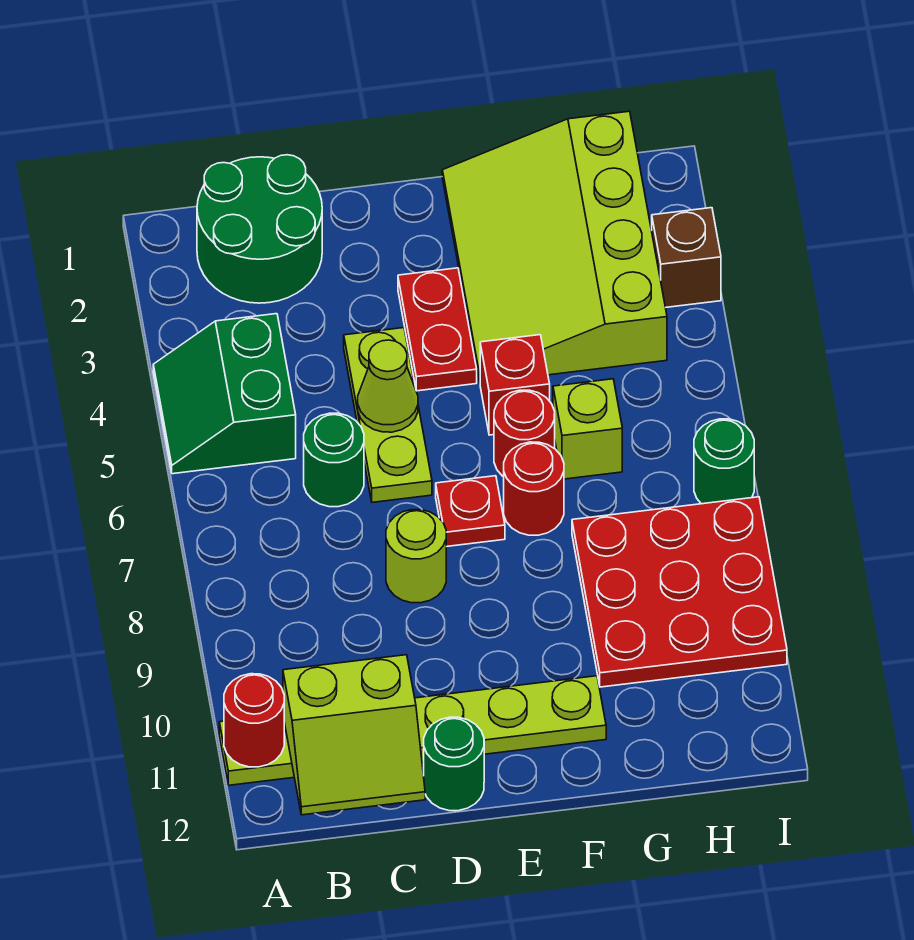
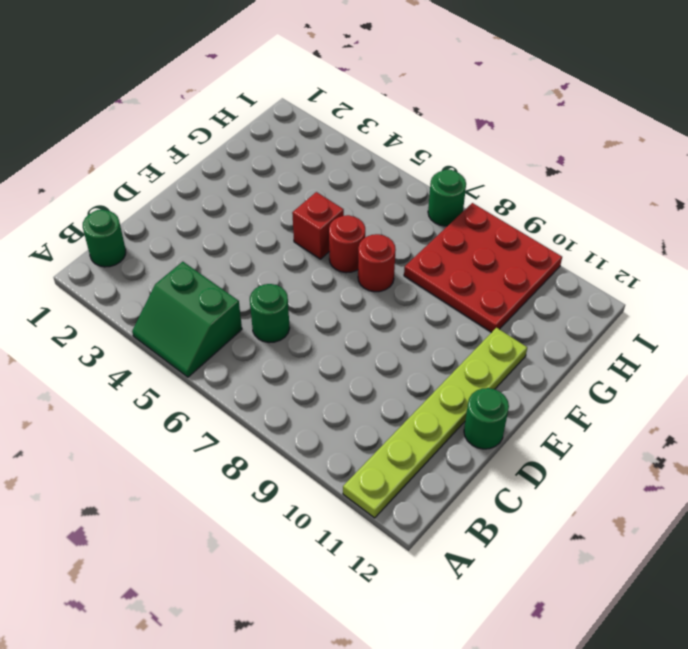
green 1x1 round brick [83,210,126,267] -> green 2x2 round brick [197,155,322,303]
none -> lime 1x3 plate [344,328,432,502]
none -> lime 1x1 round brick [386,510,446,603]
none -> red 1x2 plate [398,268,477,391]

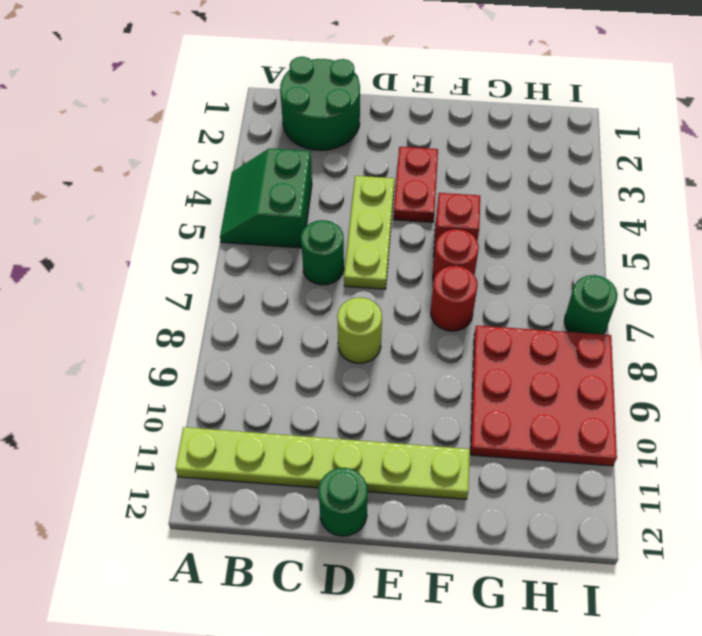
none -> red 1x1 plate [436,476,505,547]
none -> lime 3x4 slope [442,111,667,382]
none -> lime 1x1 brick [553,379,622,479]

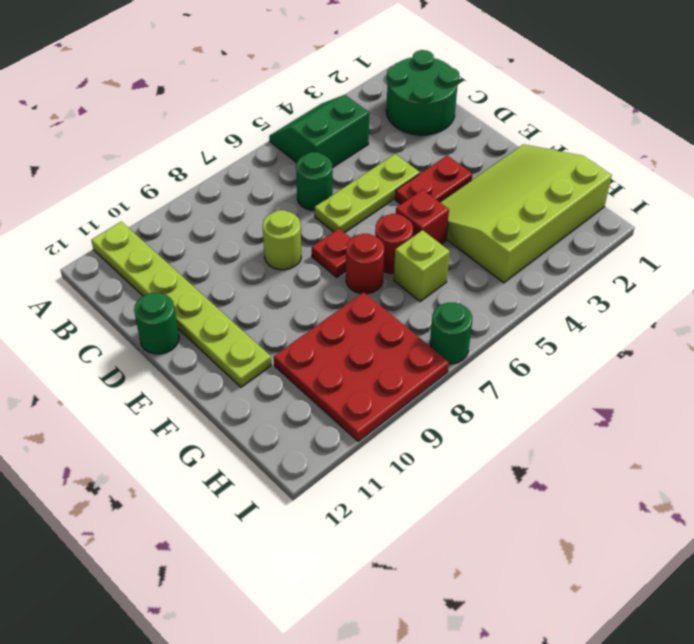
none -> brown 1x1 brick [652,208,721,307]
none -> red 1x1 round brick [224,674,284,767]
none -> lime 2x2 slope [283,655,425,815]

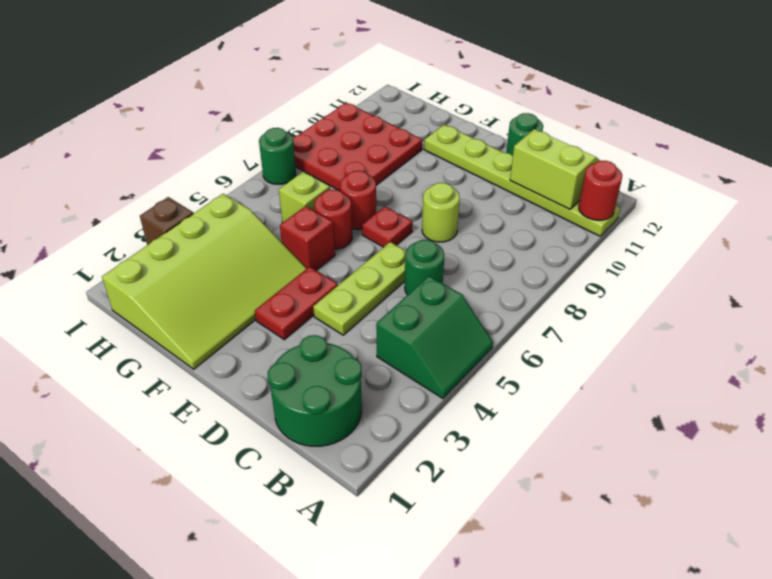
none -> lime 1x1 cone [358,340,418,432]

